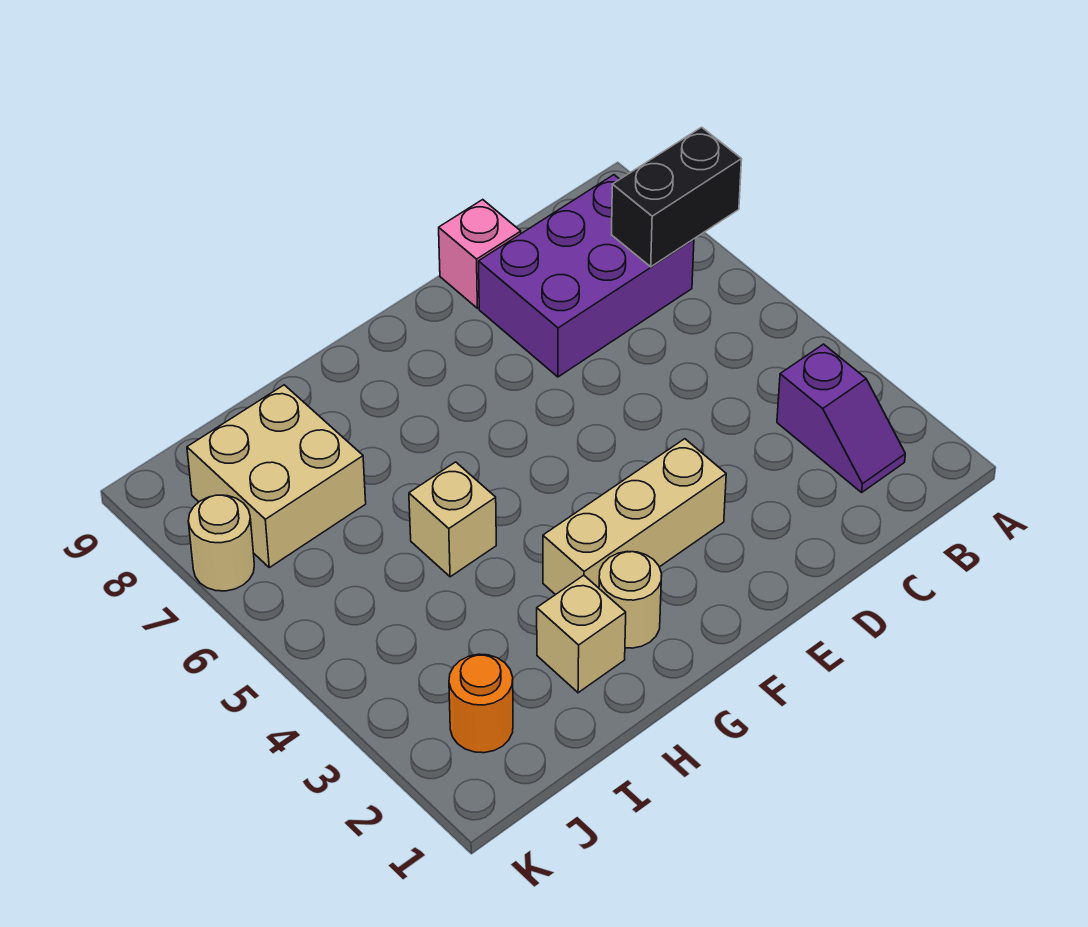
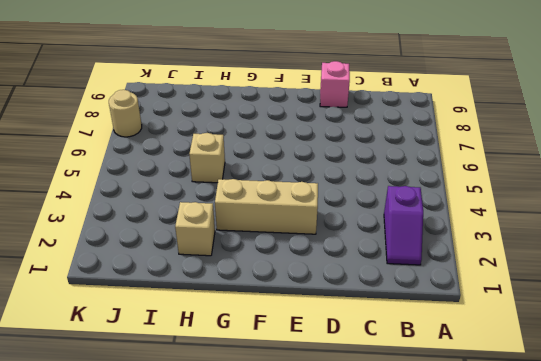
none -> purple 2x3 brick [479,175,694,377]
none -> tan 1x1 round brick [599,551,662,648]

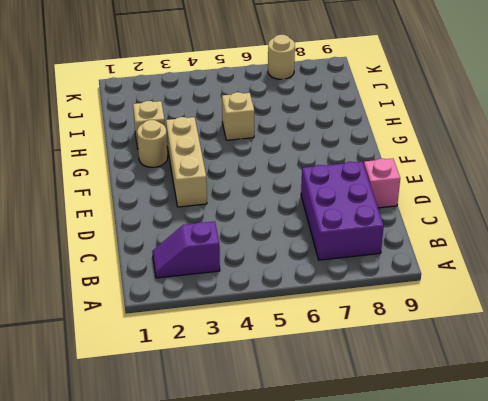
none -> tan 2x2 brick [187,385,366,567]
none -> orange 1x1 round brick [449,654,513,753]

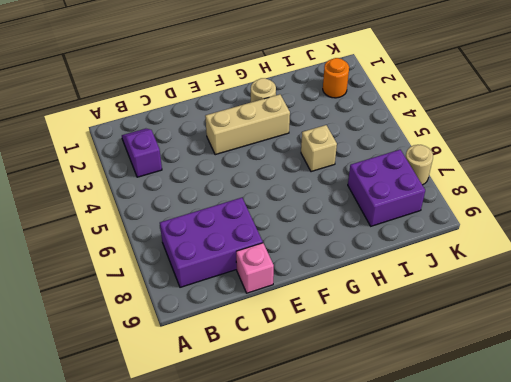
purple 2x2 brick [348,150,425,226] -> tan 2x2 brick [187,385,366,567]
none -> tan 1x1 brick [537,575,626,693]
none -> black 1x2 brick [612,127,742,267]

